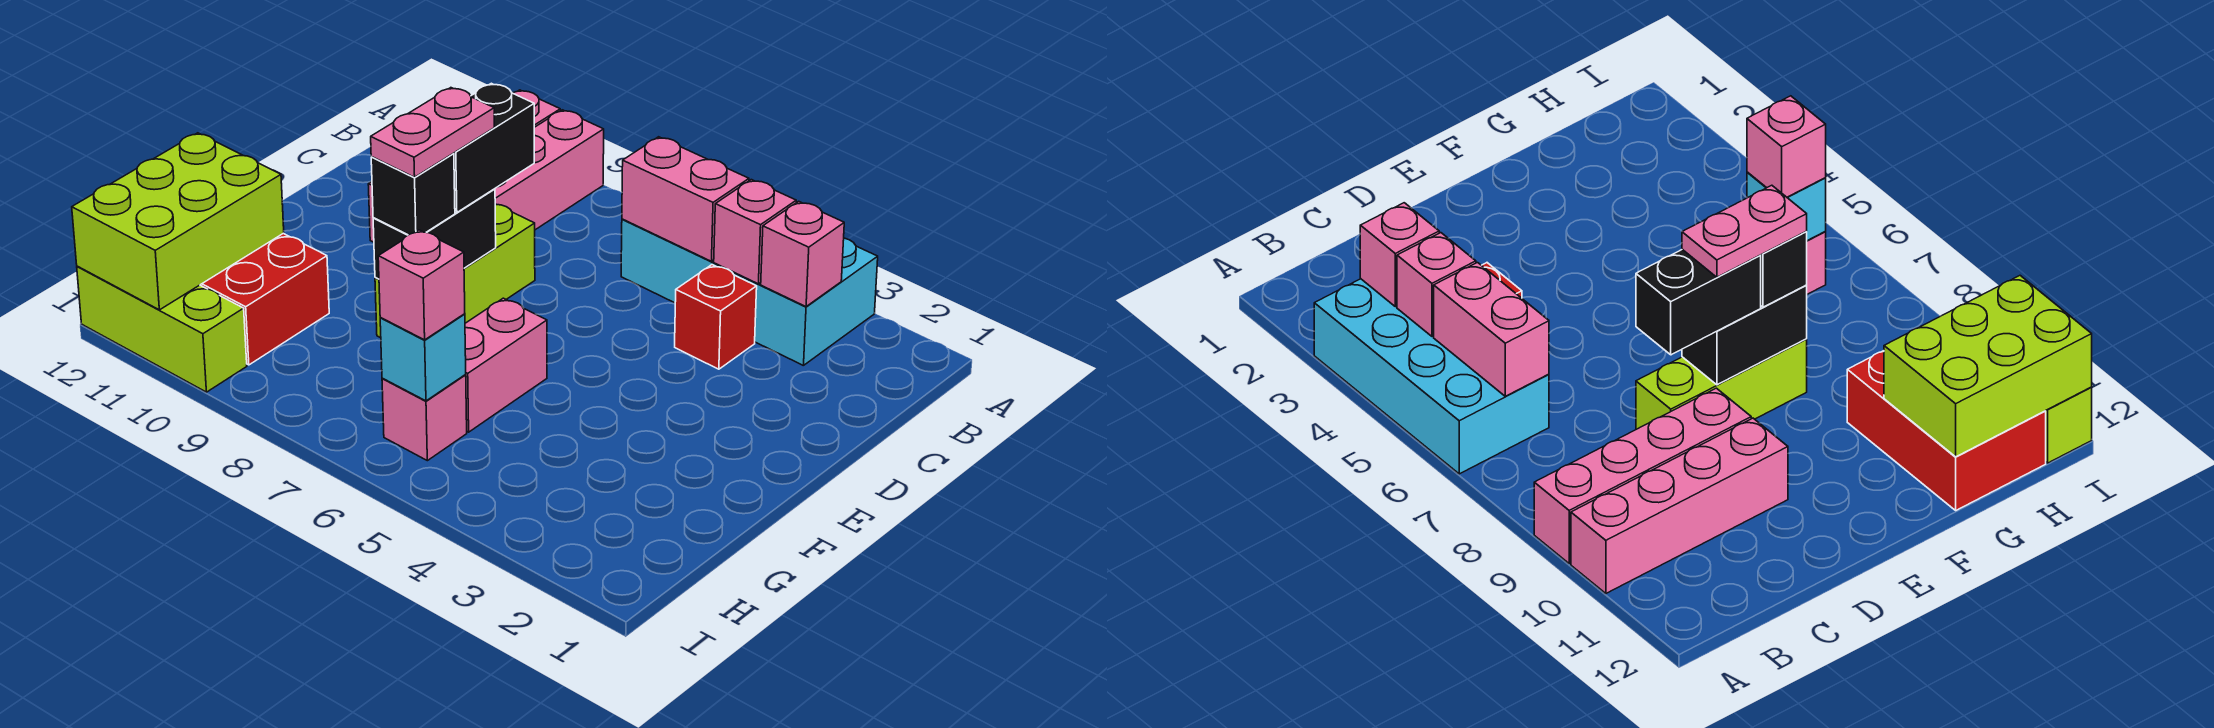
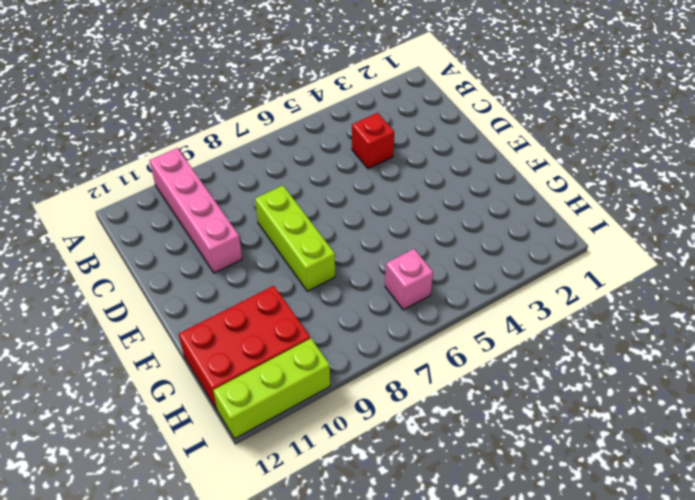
none -> cyan 2x4 brick [621,219,878,366]
none -> pink 1x4 brick [495,110,604,230]
none -> pink 1x2 brick [465,298,547,432]

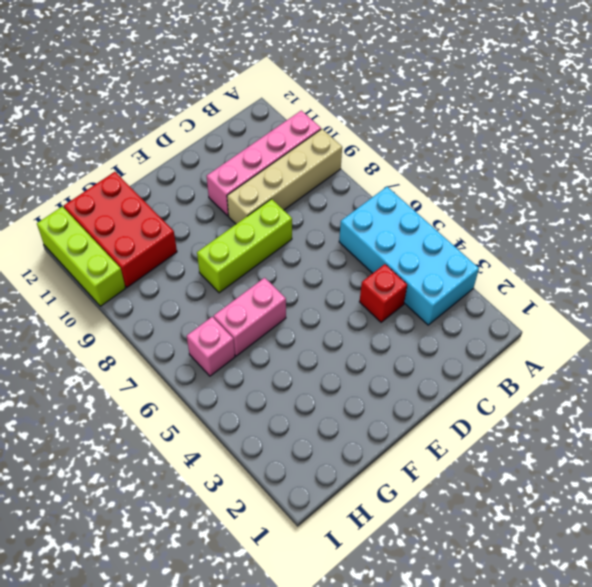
tan 1x4 brick [227,129,342,224] -> pink 1x4 brick [495,110,604,230]
none -> pink 1x1 brick [761,201,844,307]
none -> pink 1x1 brick [714,180,796,284]
none -> pink 1x2 brick [622,137,749,261]

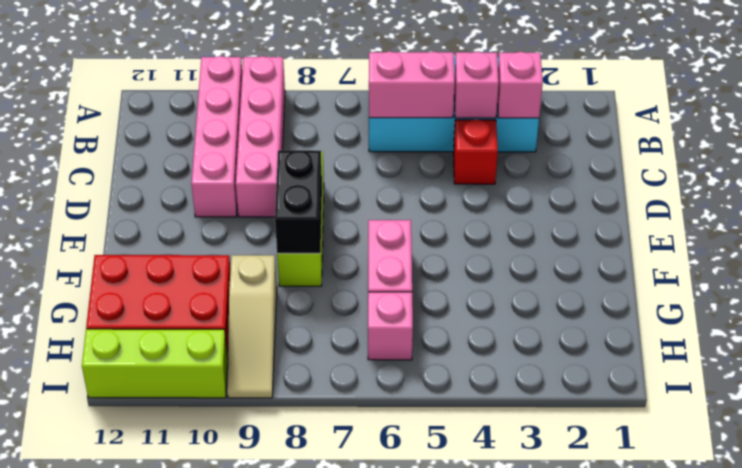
tan 1x3 slope [227,255,277,398] -> none
none -> lime 2x3 brick [72,133,284,310]
none -> cyan 1x1 brick [380,314,466,401]
none -> black 1x2 brick [454,83,534,213]

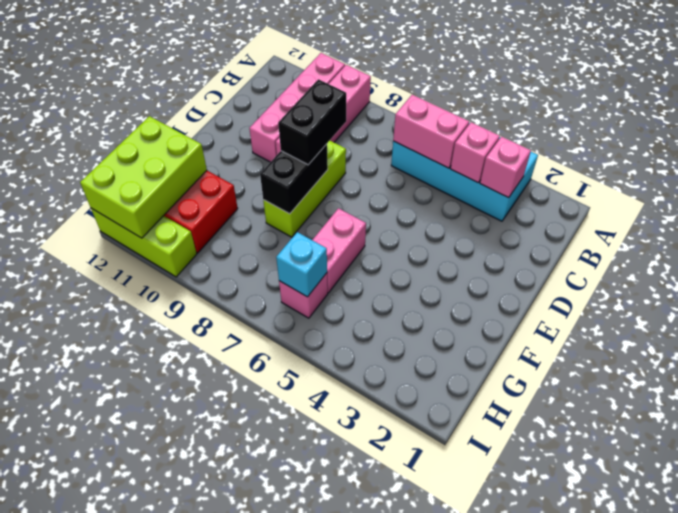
none -> red 1x1 brick [675,265,757,369]
none -> black 1x1 brick [371,153,455,235]
none -> pink 1x1 brick [378,230,465,340]

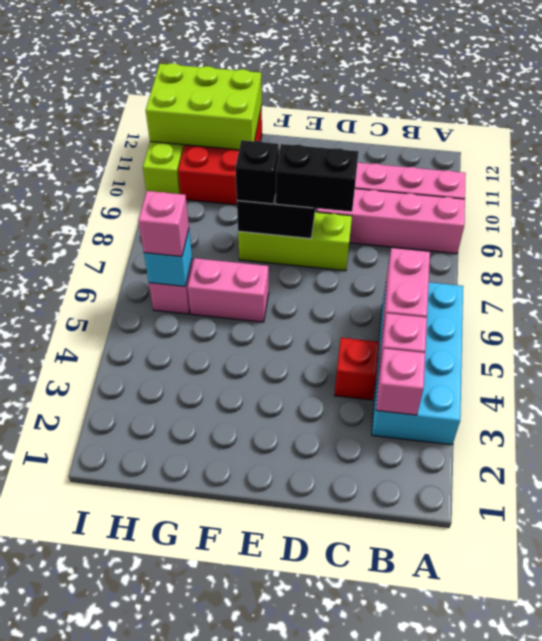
none -> pink 1x2 plate [371,88,494,177]

